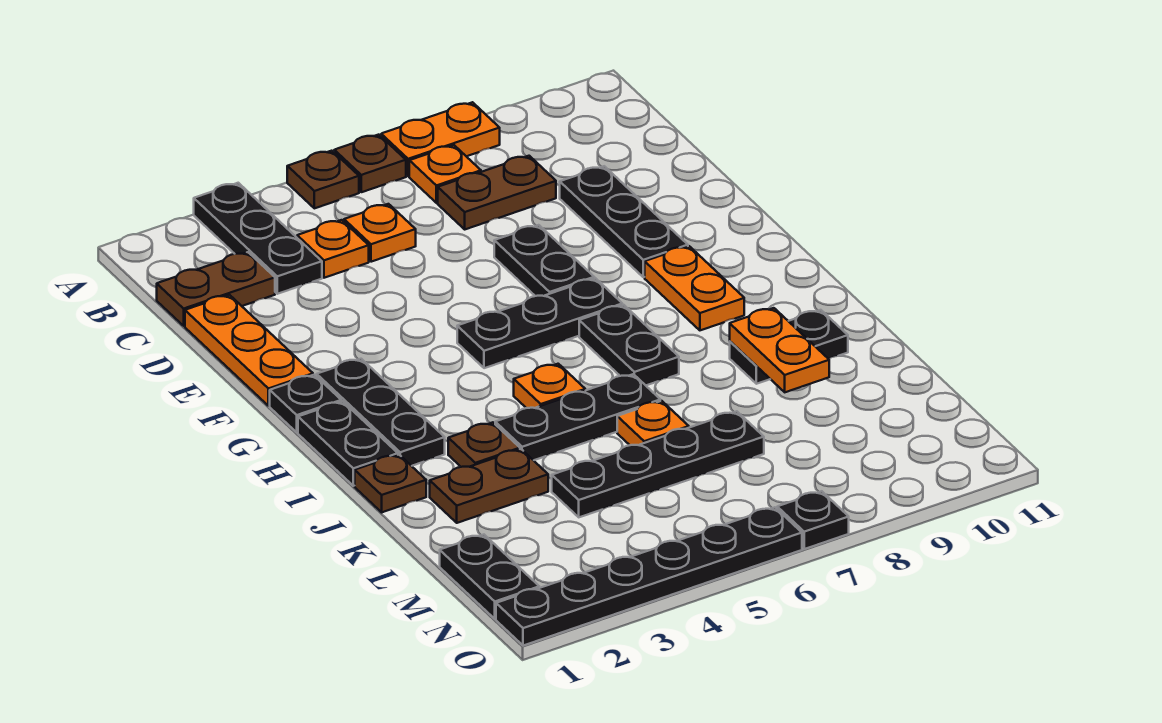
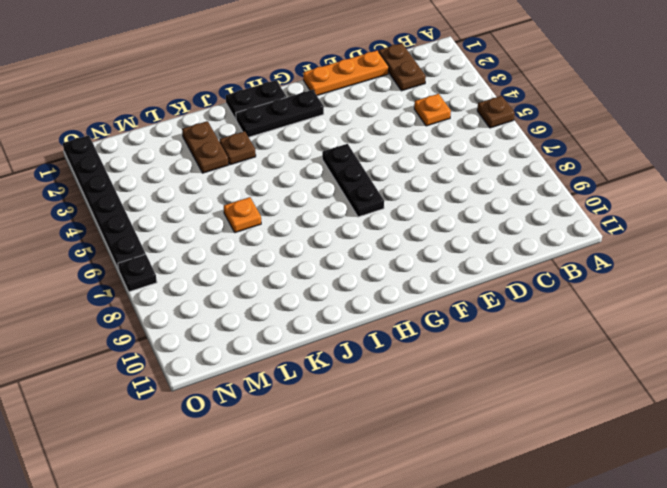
none -> black 1x3 plate [194,183,322,294]
none -> brown 1x1 plate [334,135,406,192]
none -> orange 1x2 plate [381,102,500,176]
none -> orange 1x1 plate [409,145,481,203]

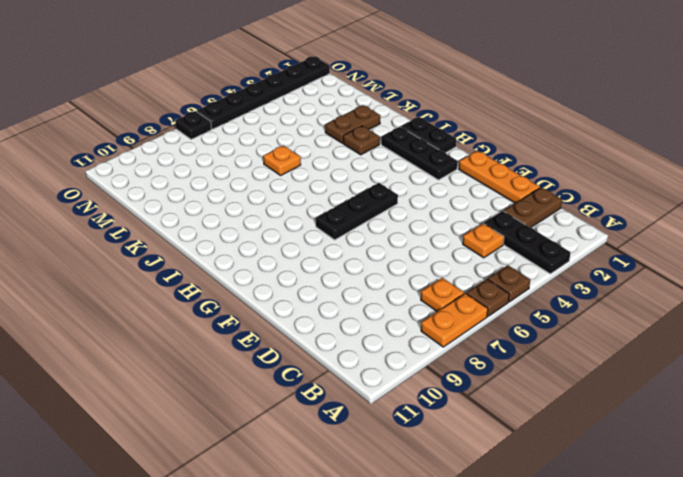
none -> orange 1x1 plate [344,204,416,262]
none -> brown 1x2 plate [438,156,556,229]
none -> black 1x3 plate [560,166,688,277]
none -> black 1x2 plate [494,225,594,296]

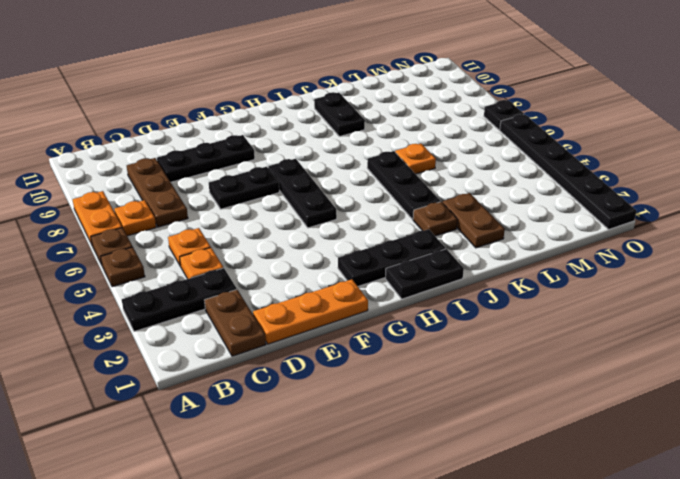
brown 1x3 plate [127,158,188,227] -> brown 1x2 plate [438,156,556,229]
none -> black 1x1 plate [270,375,341,432]
none -> orange 1x2 plate [645,246,744,330]
none -> black 1x2 plate [579,305,679,385]
none -> orange 1x1 plate [514,364,585,408]

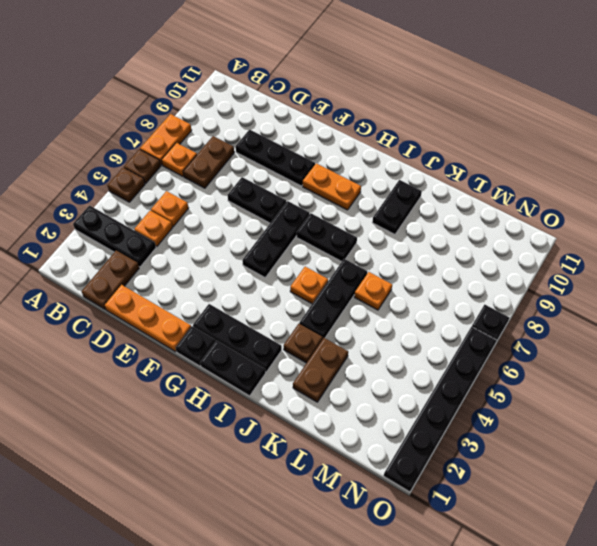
none -> brown 1x1 plate [355,455,426,512]
none -> black 1x4 plate [552,411,764,517]
none -> black 1x2 plate [440,535,539,619]
none -> orange 1x2 plate [730,308,829,392]

